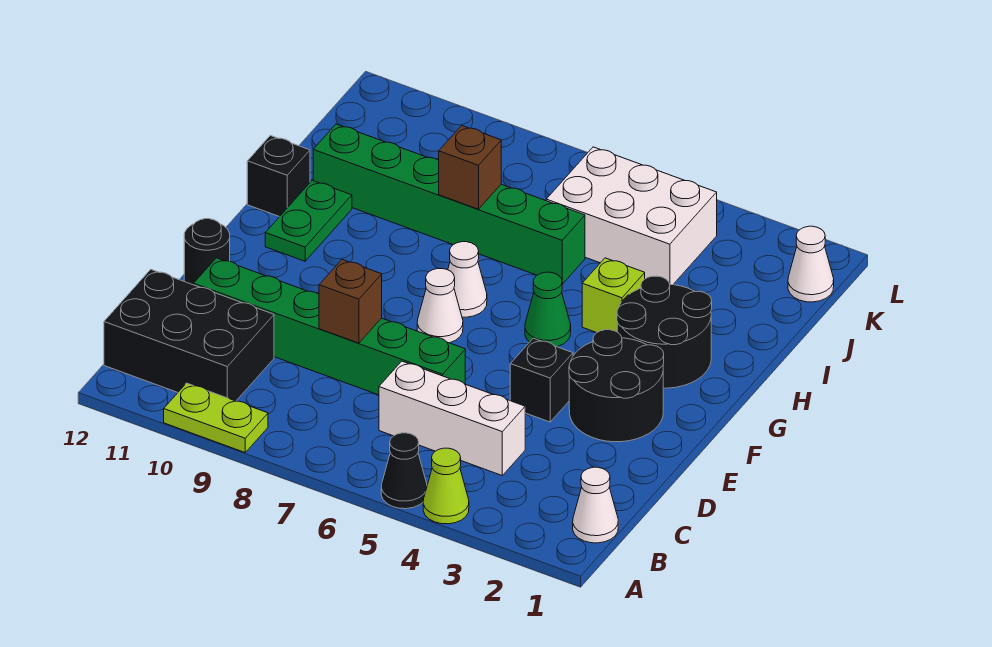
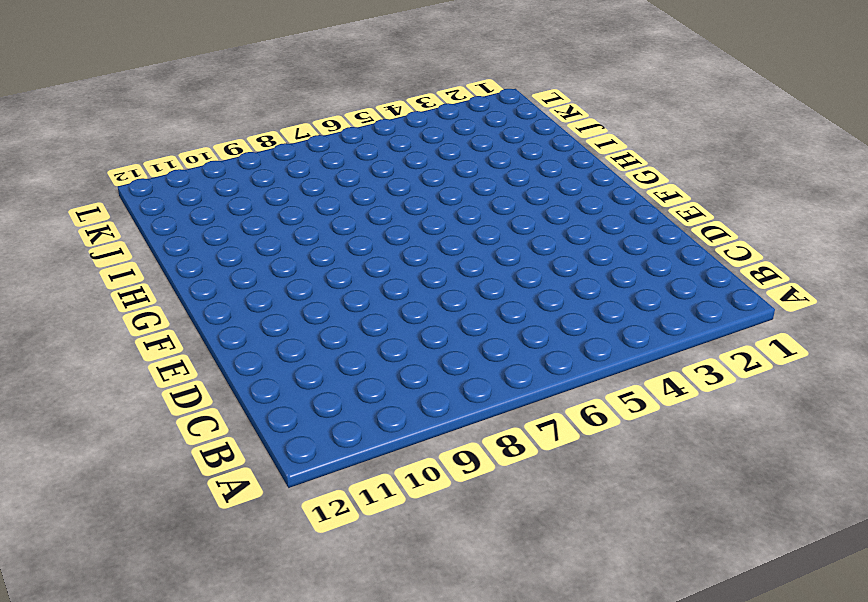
none -> lime 1x1 cone [423,448,469,524]
none -> black 1x1 cone [381,433,427,509]
none -> lime 1x2 plate [164,383,268,452]

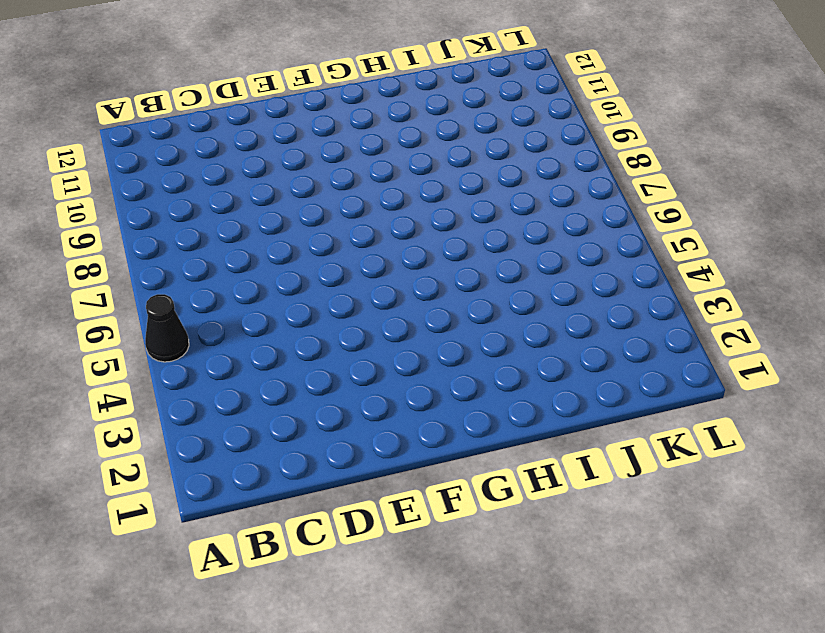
none -> lime 1x1 cone [423,448,469,524]
none -> lime 1x2 plate [164,383,268,452]
none -> white 1x1 cone [573,467,618,543]

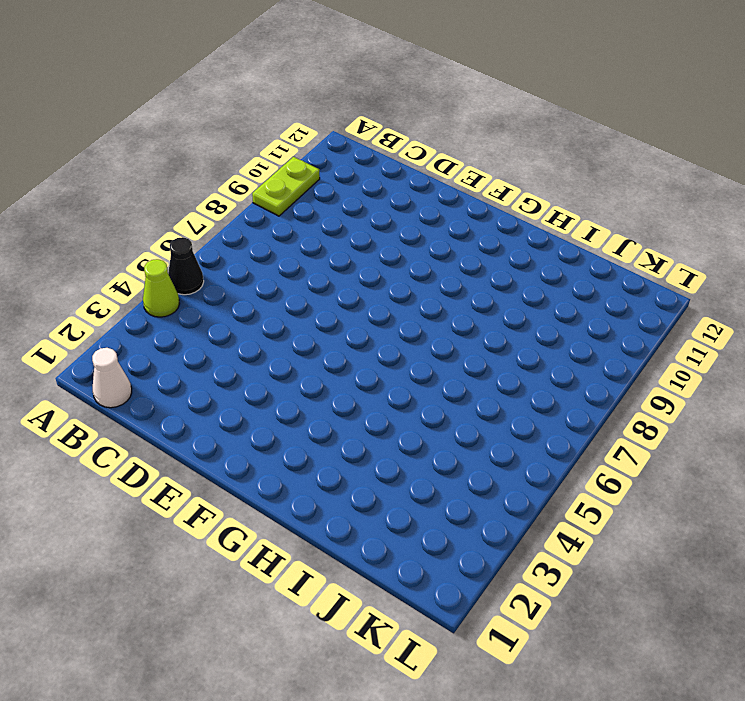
none -> black 2x3 brick [104,269,274,401]
none -> white 1x3 brick [379,361,525,475]
none -> green 1x6 brick [194,258,465,395]

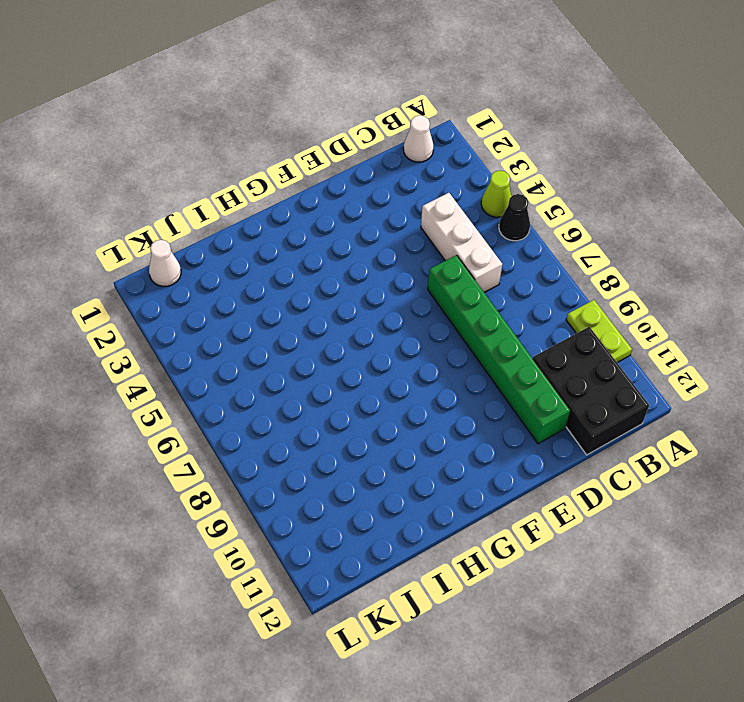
none -> black 2x2 round brick [569,330,664,442]
none -> black 1x1 brick [510,338,573,422]
none -> black 1x1 round brick [184,219,230,285]

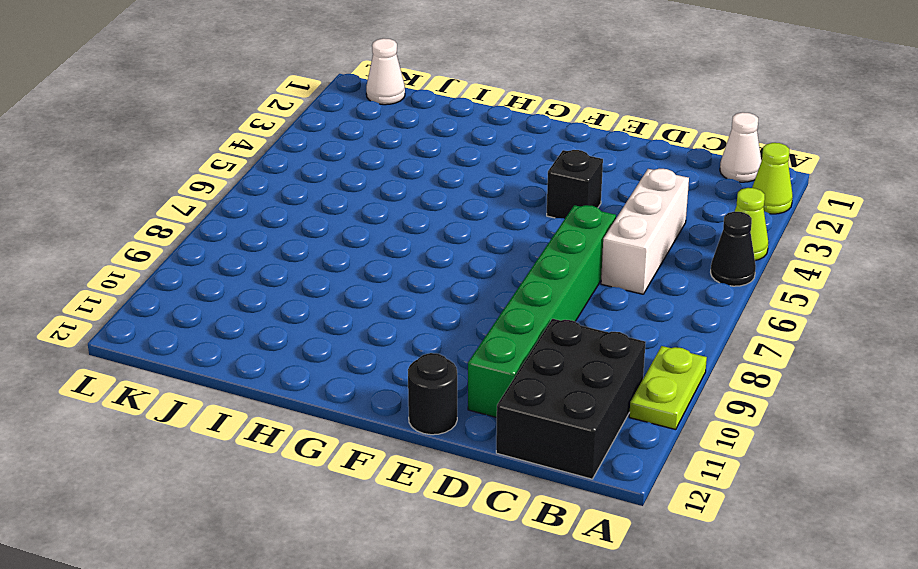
lime 1x1 cone [752,143,793,214] -> none
none -> black 2x2 round brick [569,330,664,442]
none -> white 1x1 cone [417,269,463,343]
none -> black 2x2 round brick [617,276,712,388]

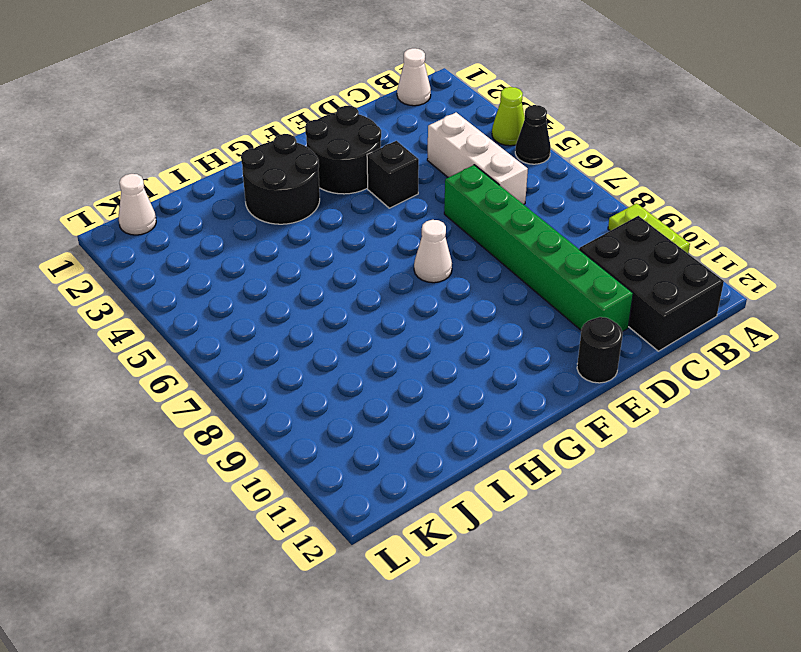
none -> green 1x1 cone [525,272,571,347]
none -> white 1x1 cone [448,242,487,317]
none -> green 1x2 plate [265,180,352,261]

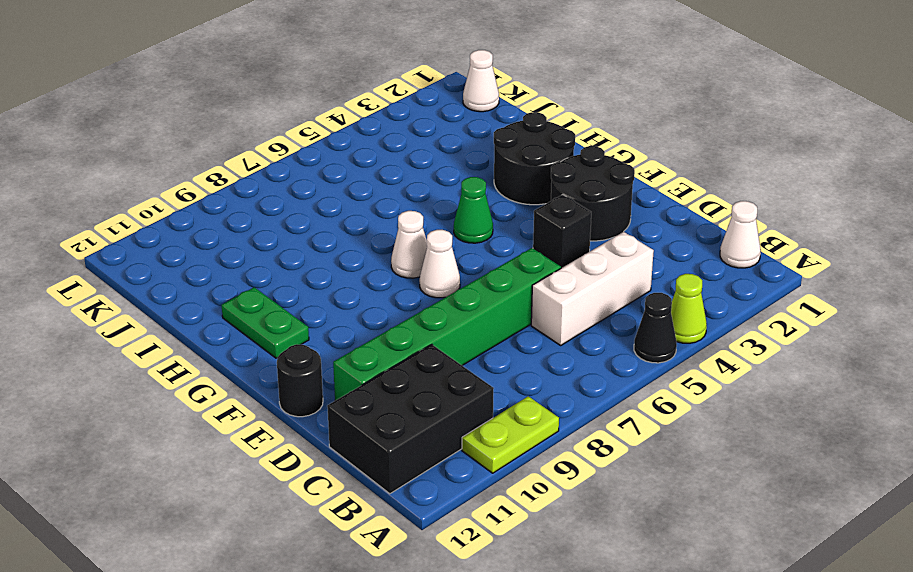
none -> lime 1x1 brick [582,258,645,333]
none -> black 1x1 brick [247,135,310,217]
none -> green 1x6 brick [313,124,585,284]

